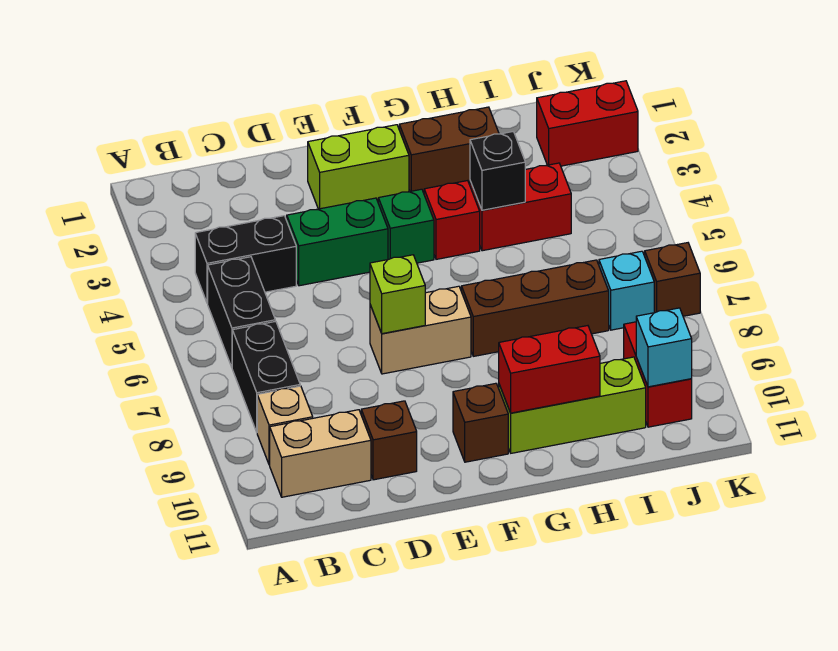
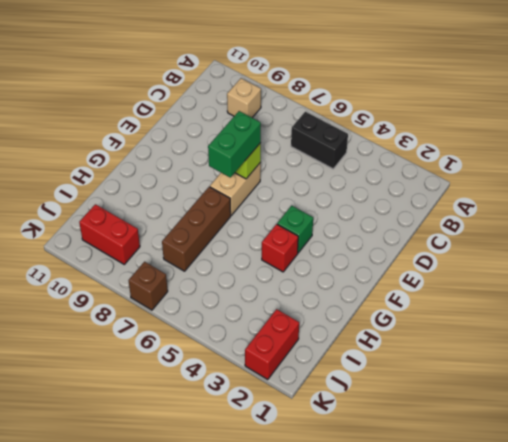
green 1x2 brick [208,111,261,177] -> green 1x2 brick moved to [287,198,388,286]
none -> black 1x2 brick [195,216,296,303]
none -> black 1x2 brick [232,321,300,432]
none -> tan 1x2 brick [270,410,371,497]

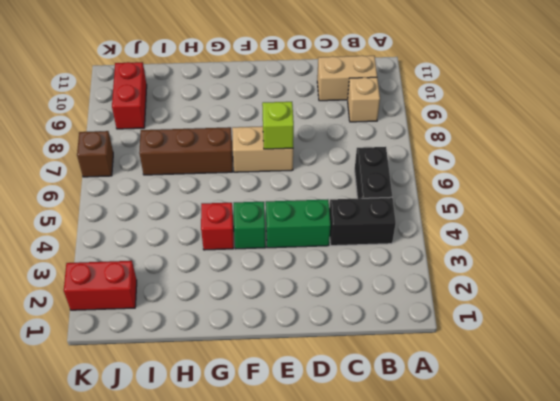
none -> black 1x2 brick [232,321,300,432]
none -> brown 1x1 brick [361,401,417,480]
none -> lime 1x2 brick [308,125,409,209]

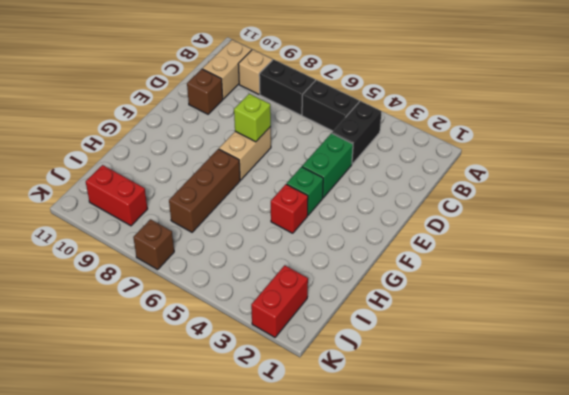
none -> lime 1x2 brick [308,125,409,209]
none -> brown 1x1 brick [453,383,508,462]
none -> brown 1x2 brick [399,107,499,193]

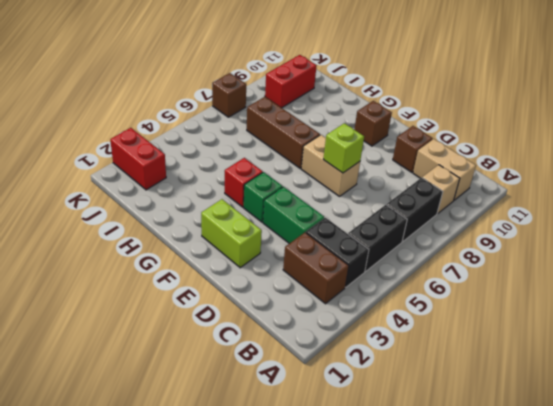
brown 1x2 brick [283,233,349,304] -> brown 1x2 brick moved to [399,107,499,193]
none -> lime 1x3 brick [499,357,646,453]
none -> red 1x2 brick [470,163,571,251]
none -> cyan 1x1 brick [599,251,654,330]

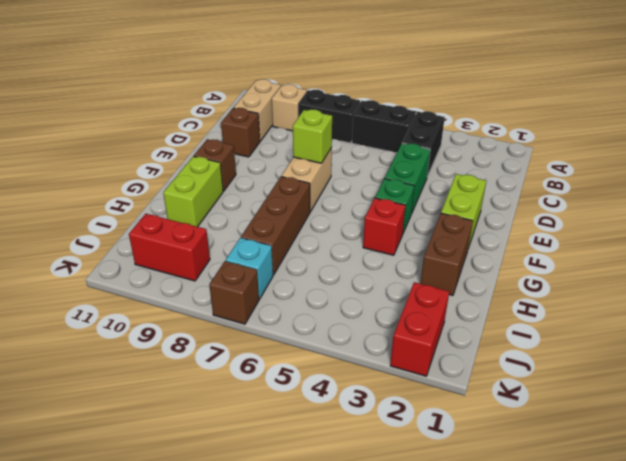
lime 1x2 brick [163,156,223,227] -> lime 1x3 brick [499,357,646,453]
none -> red 1x2 brick [470,163,571,251]
none -> red 1x2 brick [499,326,600,413]
none -> black 1x1 brick [470,132,525,210]

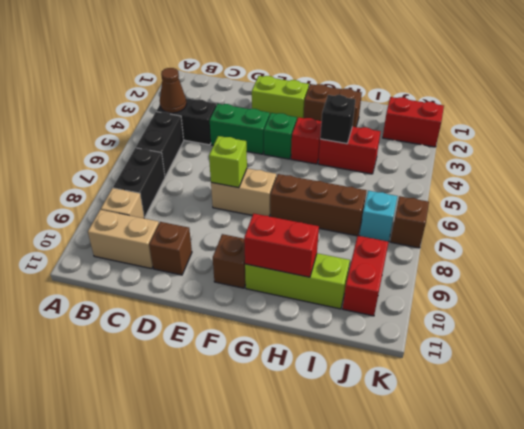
brown 1x1 cone [160,68,186,113] -> none
none -> cyan 1x1 brick [636,308,692,387]

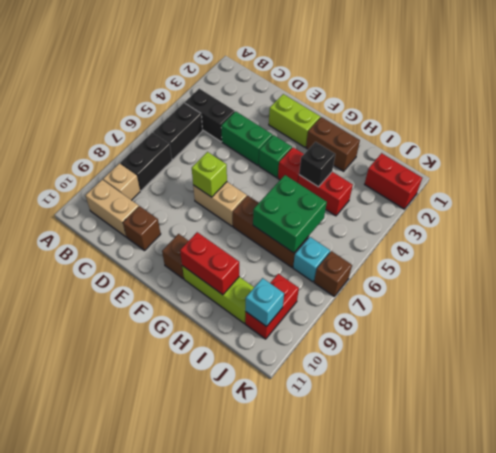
green 2x2 brick [253,175,327,253] -> none

